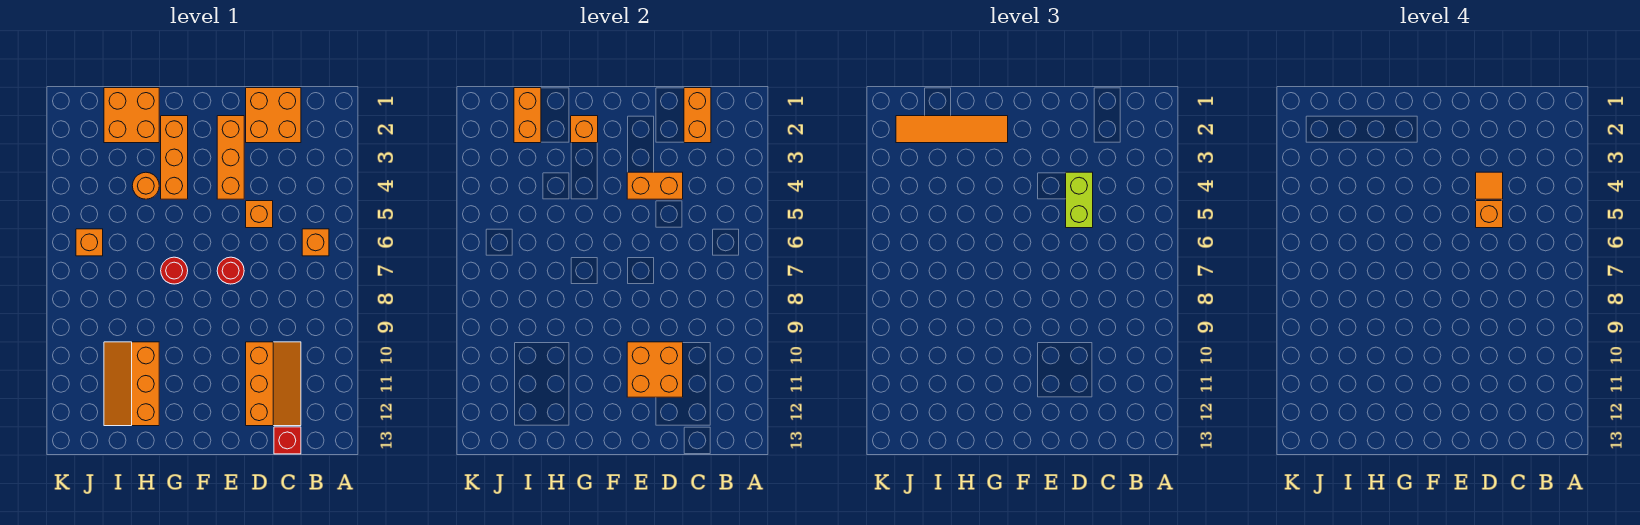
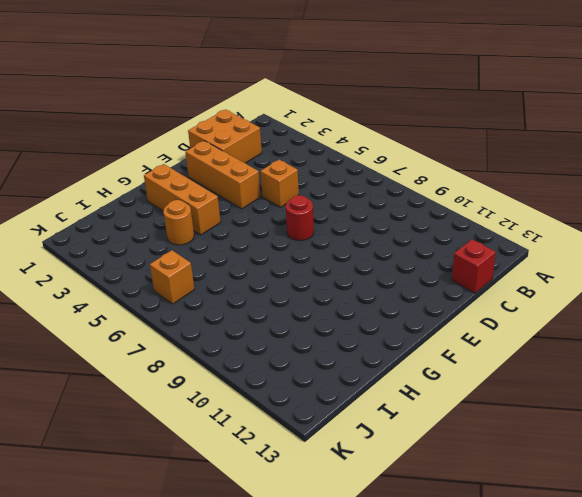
none -> orange 1x1 brick [302,229,329,256]
none -> orange 2x3 slope [246,342,301,426]
none -> red 1x1 round brick [161,257,188,284]

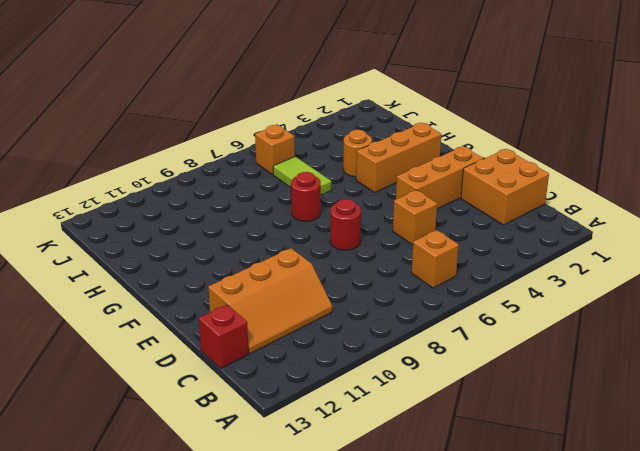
lime 1x2 tile [273,157,331,195] -> none
none -> orange 2x2 brick [104,88,159,143]
none -> orange 2x3 slope [104,342,159,426]
none -> orange 1x2 brick [684,88,711,143]

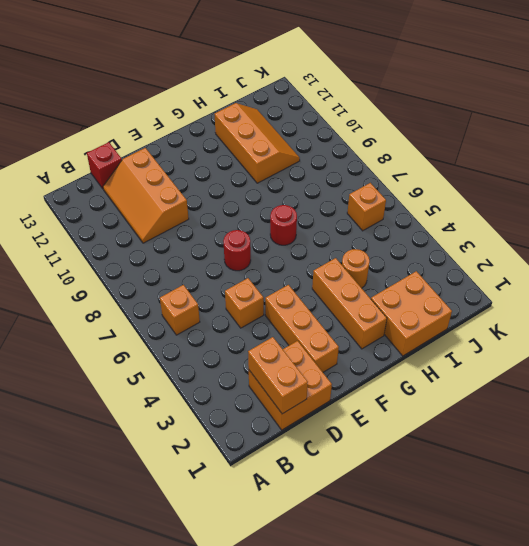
none -> orange 1x2 brick [627,172,683,199]
none -> orange 2x2 brick [627,342,683,397]
none -> orange 1x1 brick [571,116,598,143]

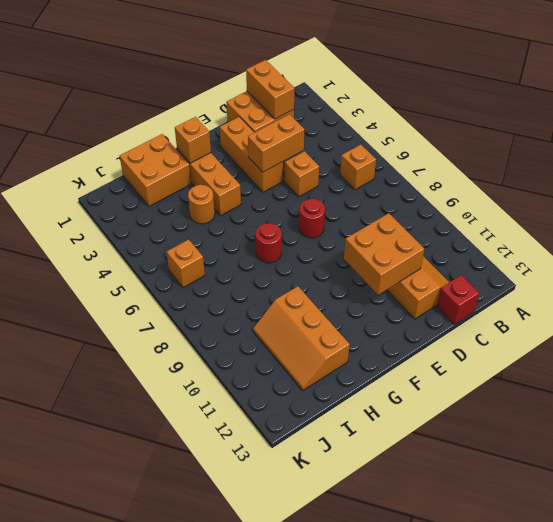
none -> orange 1x2 brick [514,88,541,143]
none -> lime 1x2 brick [1066,172,1093,228]
none -> orange 1x4 tile [896,116,1008,143]

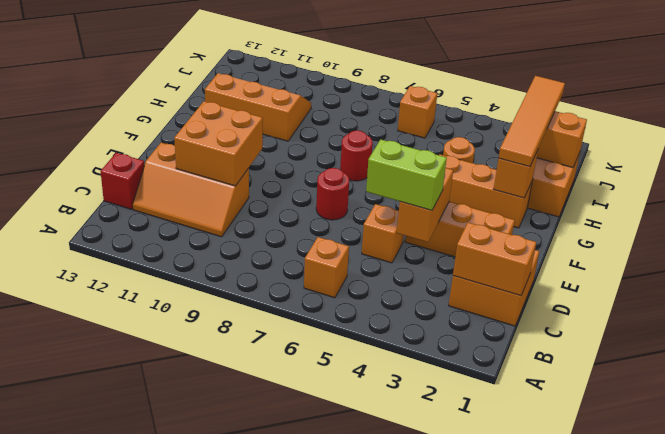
none -> orange 1x1 tile [1476,172,1503,199]
none -> orange 1x1 brick [1476,201,1503,228]

